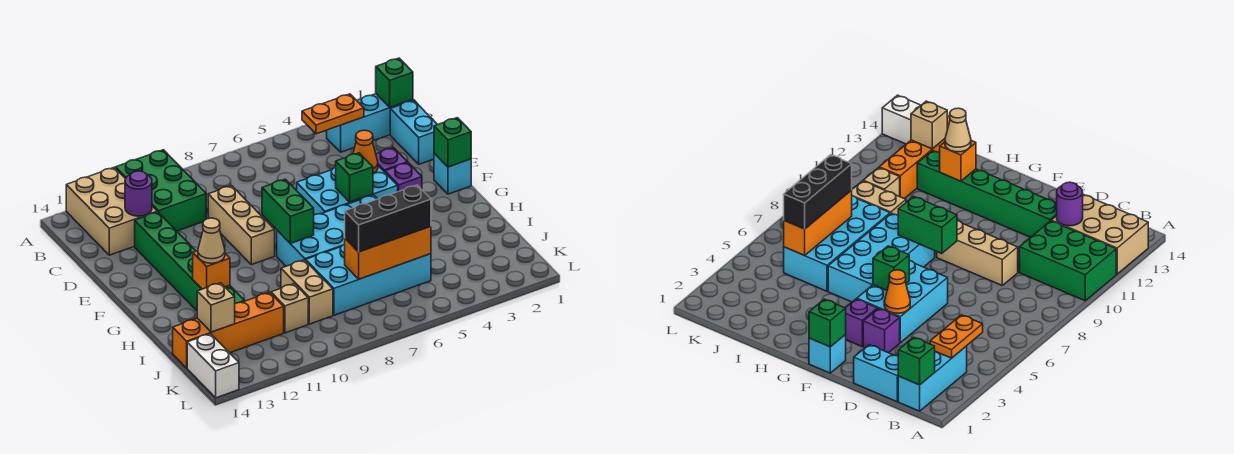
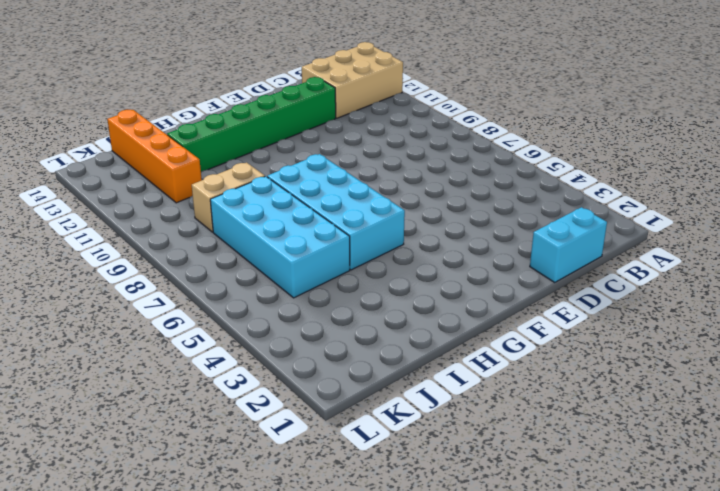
none -> green 2x3 brick [115,150,206,231]
none -> cyan 1x3 brick [327,94,413,152]
none -> tan 1x3 brick [208,186,275,265]

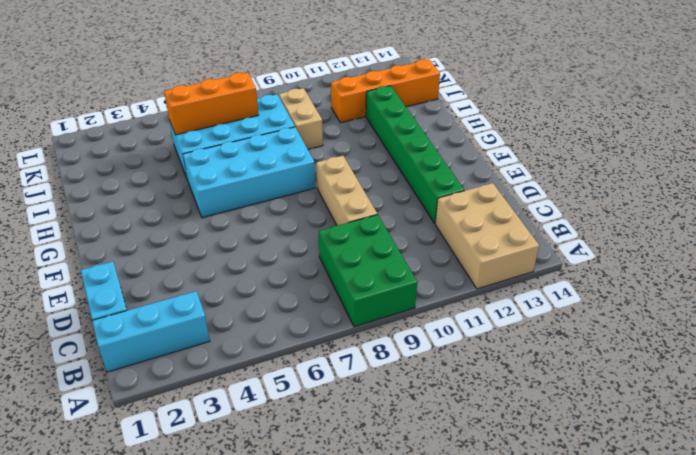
green 2x3 brick [319,215,417,327] -> green 2x3 brick moved to [115,150,206,231]
none -> purple 1x1 brick [376,148,408,172]
none -> cyan 2x3 brick [297,166,398,215]
none -> cyan 1x1 brick [434,153,471,194]

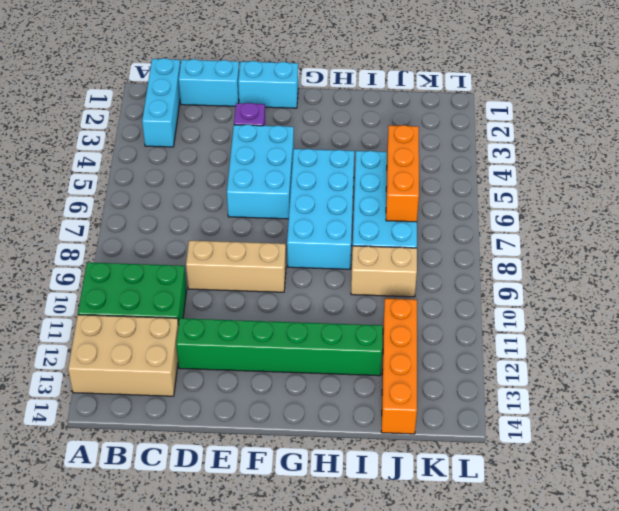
cyan 1x2 brick [238,61,298,108] -> cyan 1x1 brick [434,153,471,194]
none -> purple 1x1 brick [385,163,422,192]
none -> tan 1x1 brick [271,284,308,333]
none -> white 1x2 brick [187,334,239,398]

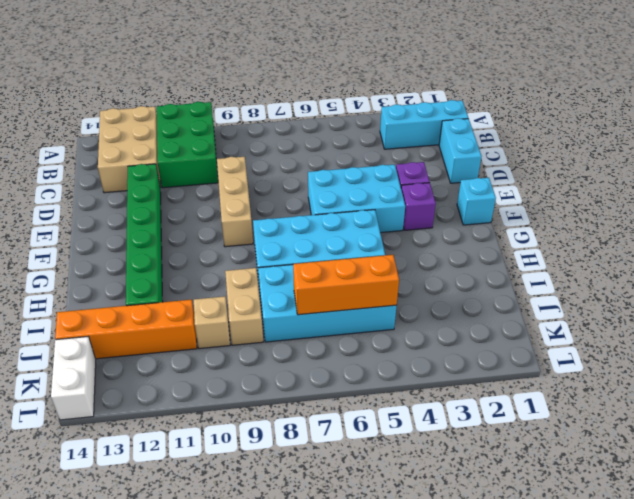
none -> green 1x1 brick [376,58,413,107]
none -> orange 1x2 plate [302,94,364,134]
none -> purple 1x1 round brick [125,171,152,216]

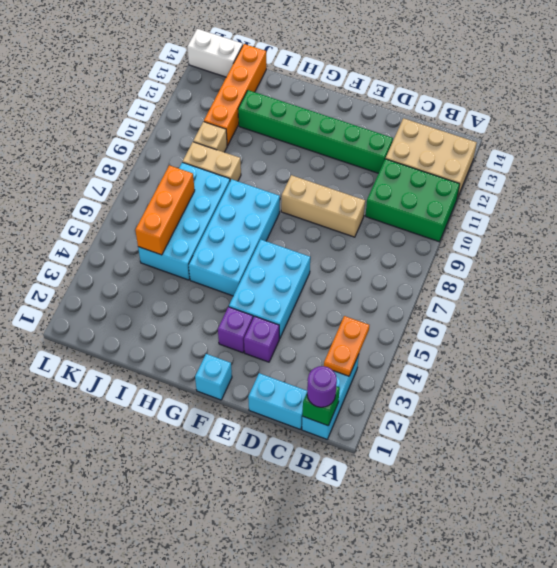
purple 1x1 round brick [307,366,337,407] -> purple 1x1 round brick moved to [125,171,152,216]
none -> orange 1x1 cone [353,130,378,173]
none -> green 1x1 brick [434,118,471,167]
none -> green 1x1 brick [336,153,373,202]

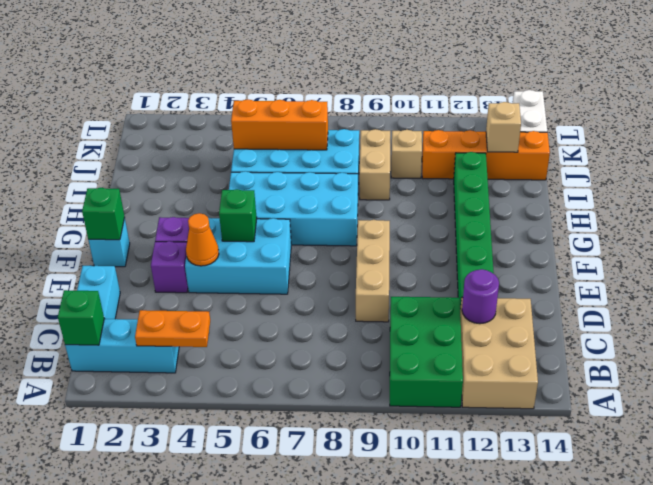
none -> green 1x2 brick [262,179,314,243]
none -> orange 1x1 brick [193,251,230,289]
none -> tan 1x1 cone [198,218,225,263]

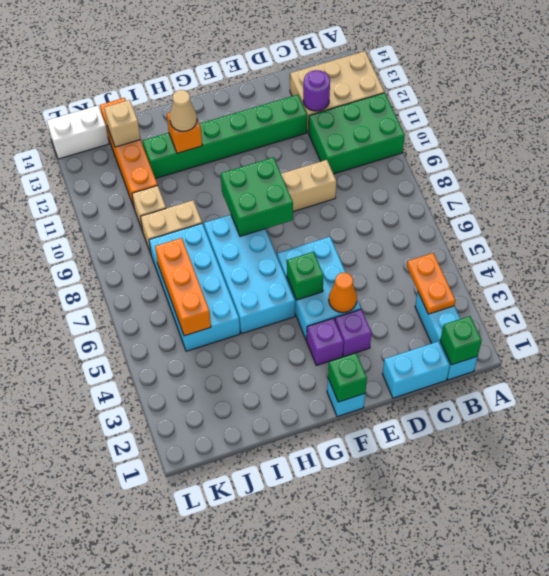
green 2x2 brick [221,157,293,236] -> green 1x2 brick [262,179,314,243]
none -> black 1x3 brick [345,185,431,252]

